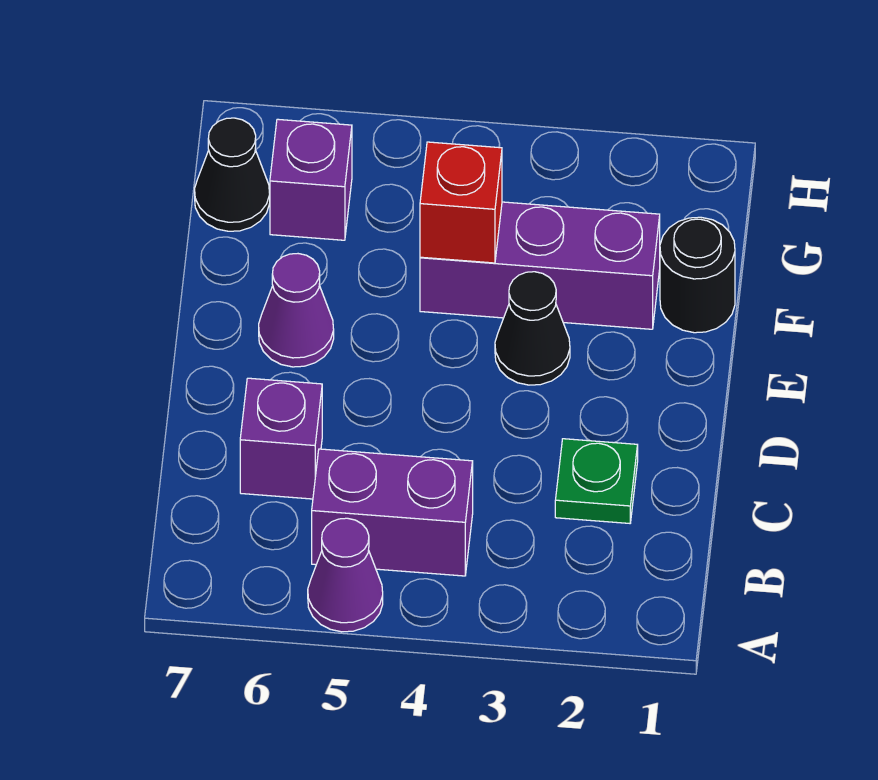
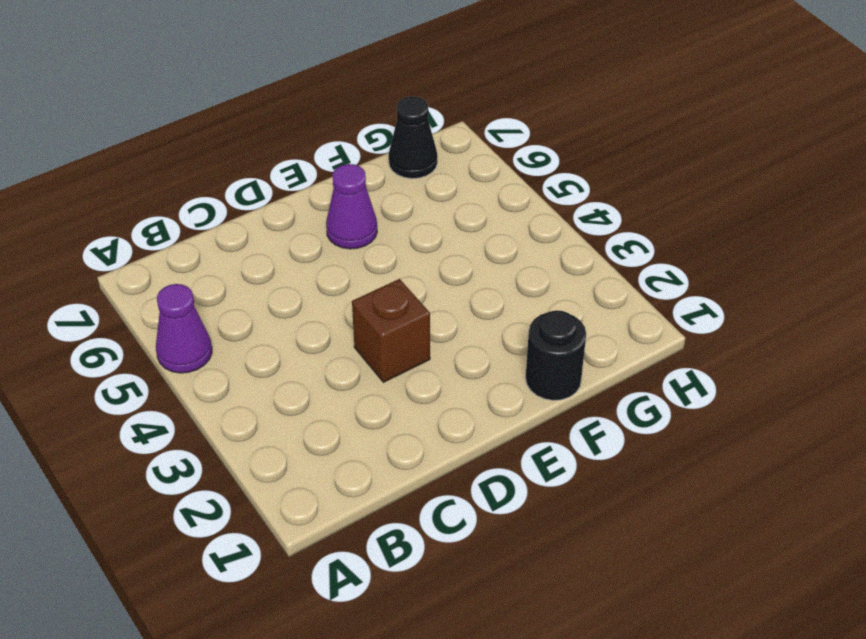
brown 1x1 brick [352,279,430,382] -> none
none -> purple 1x2 brick [312,449,473,576]
none -> green 1x1 plate [555,439,638,523]

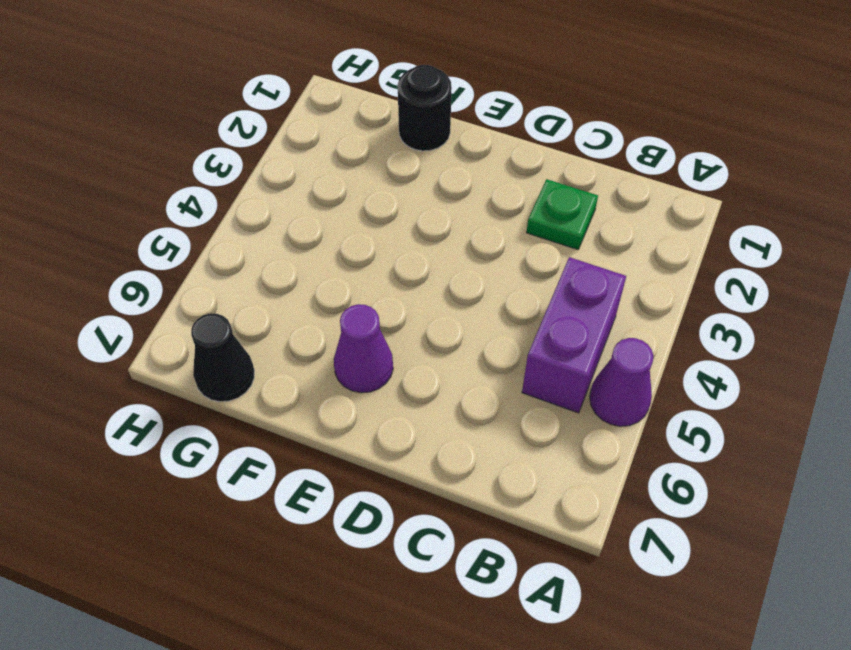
none -> purple 1x1 brick [240,378,322,499]
none -> black 1x1 cone [495,272,570,385]

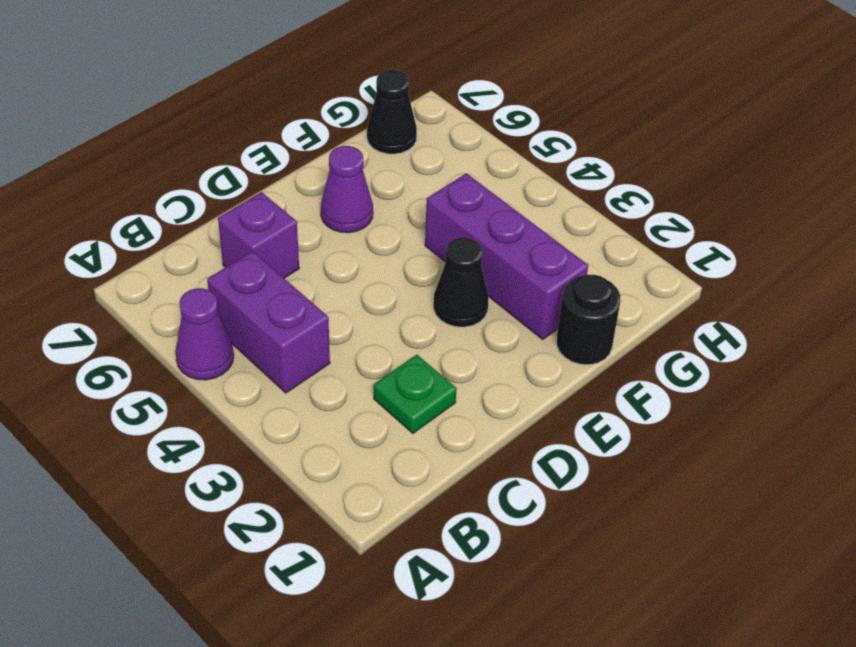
none -> purple 1x1 brick [270,119,352,240]
none -> red 1x1 brick [420,142,502,263]

